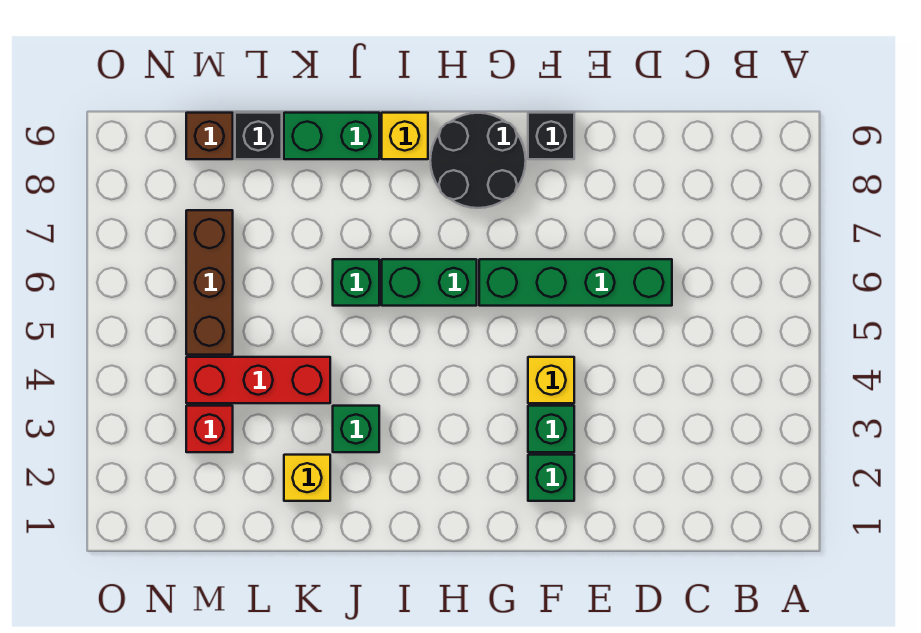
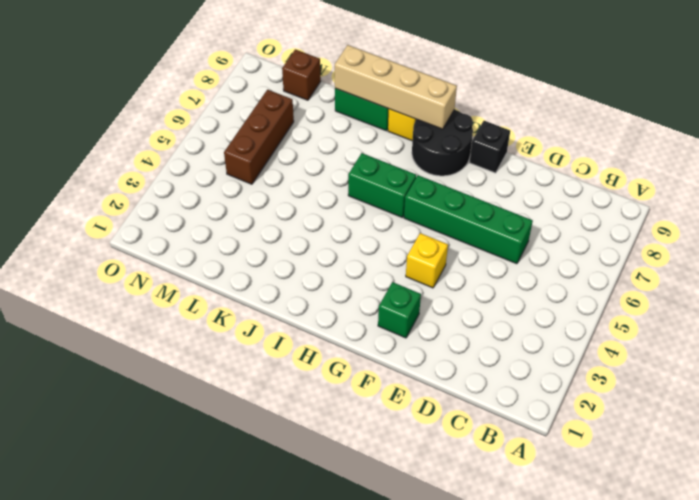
tan 1x4 brick [335,45,457,129] -> none
none -> green 1x1 brick [528,406,574,452]
none -> green 1x1 brick [333,406,379,452]
none -> green 1x1 brick [333,259,379,306]

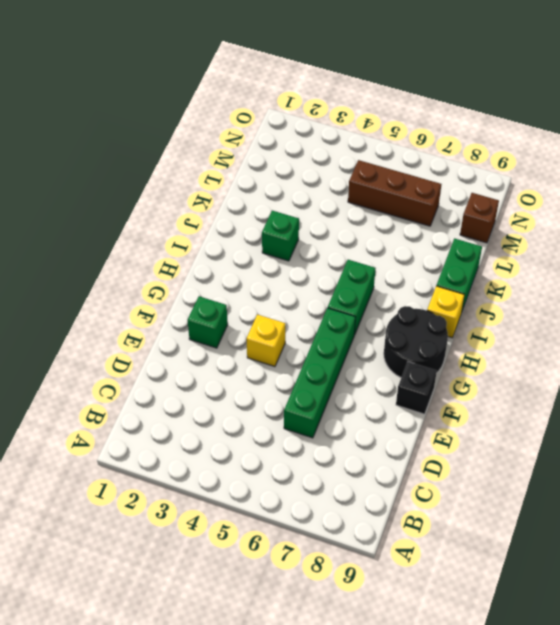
none -> green 1x1 brick [528,406,574,452]
none -> green 1x1 brick [333,259,379,306]
none -> yellow 1x1 brick [284,455,330,501]

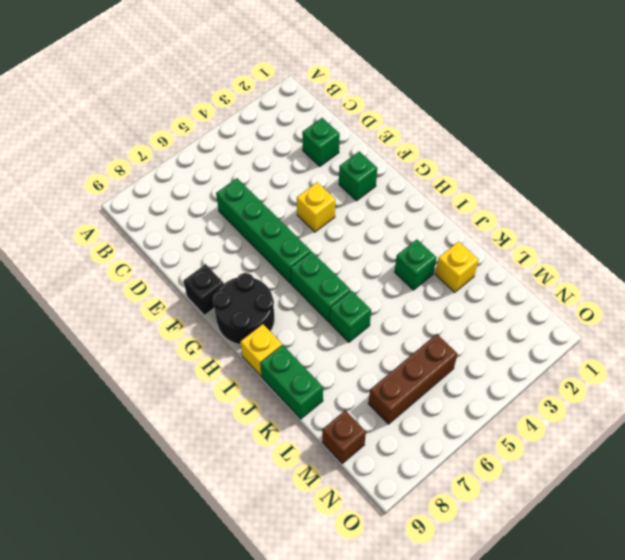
green 1x1 brick [302,118,340,166] -> green 1x1 brick moved to [528,406,574,452]
none -> red 1x3 brick [186,357,330,403]
none -> black 1x1 brick [235,113,282,159]
none -> red 1x1 brick [186,406,233,452]

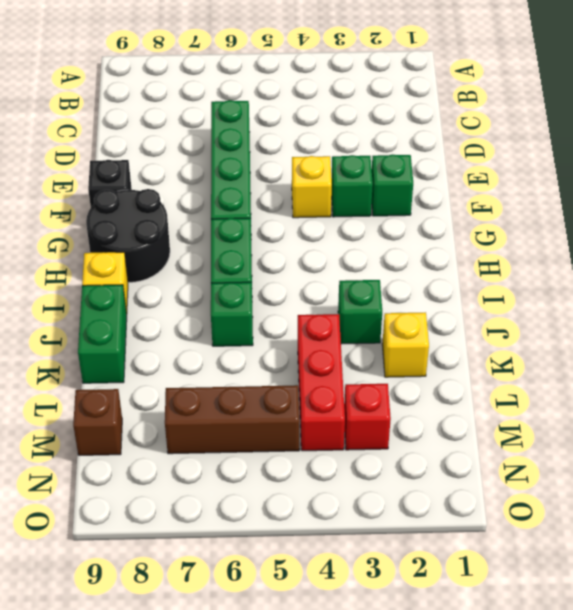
none -> black 1x1 brick [235,113,282,159]

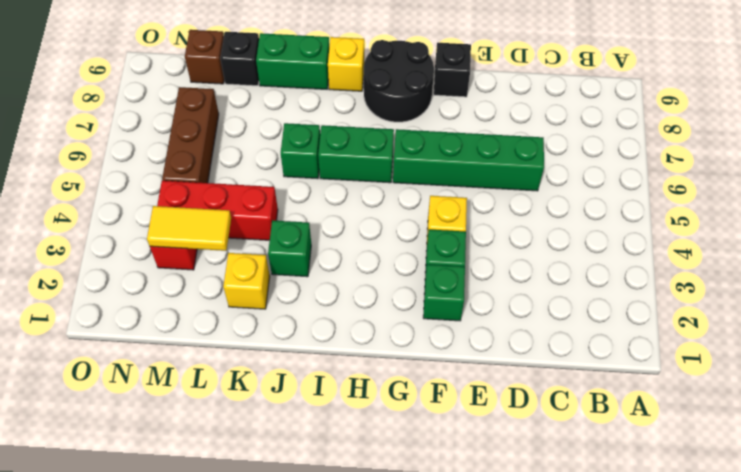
yellow 1x2 tile [147,206,231,251] -> none

